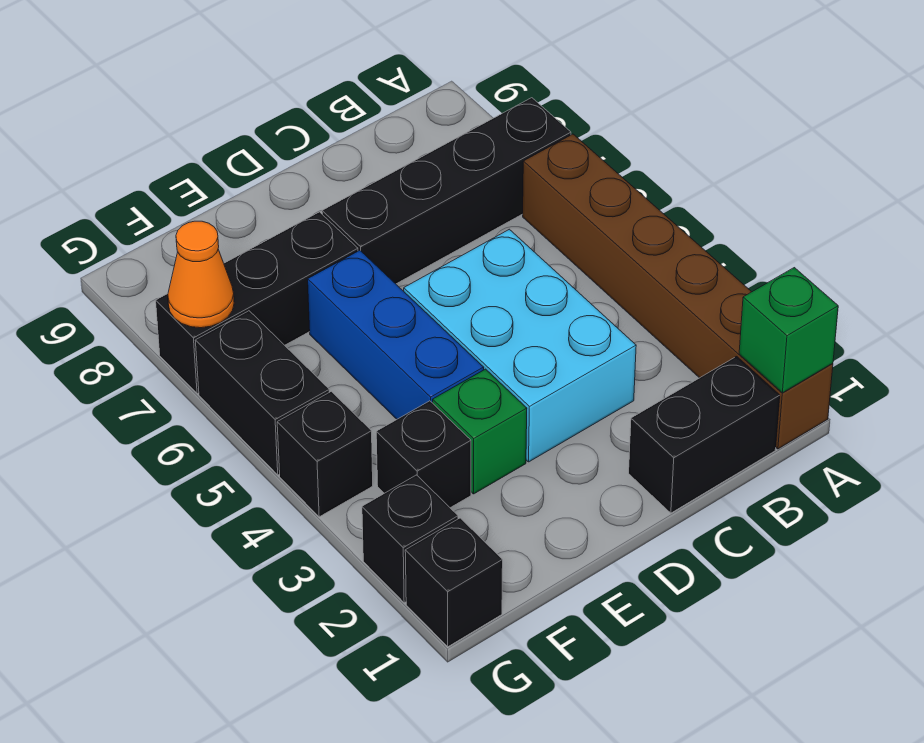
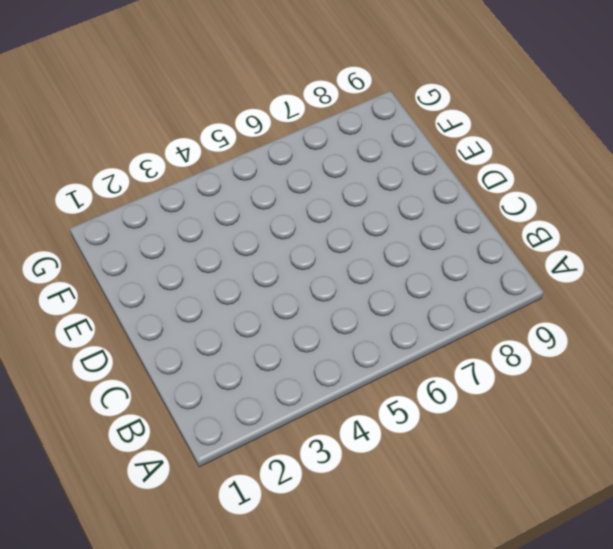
none -> brown 1x6 brick [523,134,833,449]
none -> black 1x4 brick [322,98,571,284]
none -> black 1x2 brick [629,357,780,513]

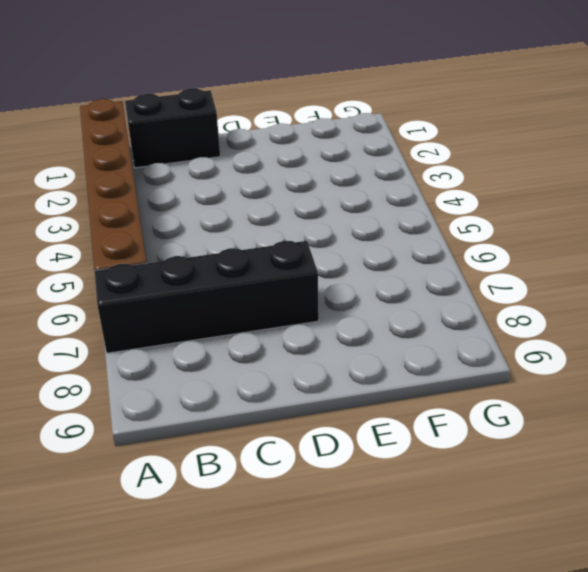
none -> cyan 2x3 brick [404,229,636,462]
none -> green 1x1 brick [433,369,527,494]
none -> blue 1x3 brick [308,250,484,419]

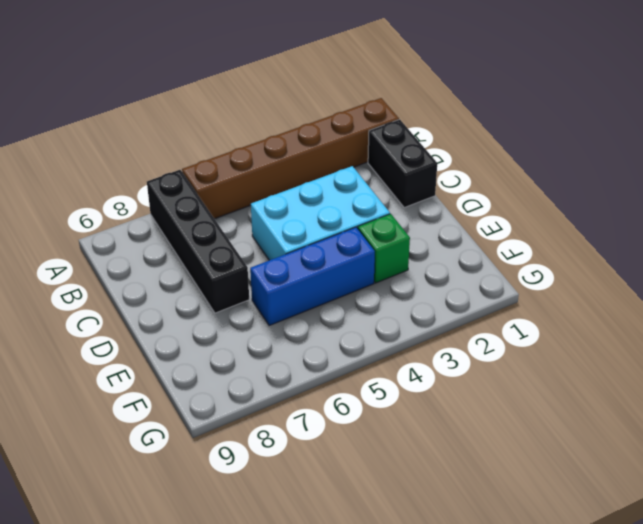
none -> black 1x3 brick [156,212,358,394]
none -> black 1x1 brick [376,401,471,508]
none -> black 1x1 brick [405,518,503,647]

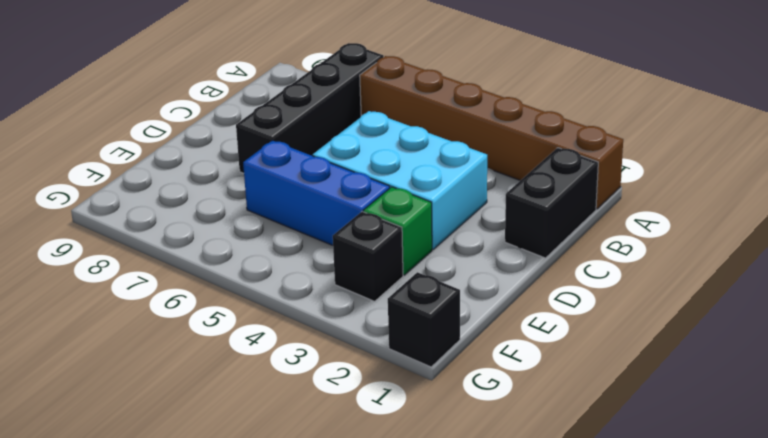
none -> black 1x3 brick [156,212,358,394]
none -> black 1x1 brick [362,475,458,603]
none -> black 1x1 brick [277,391,373,517]

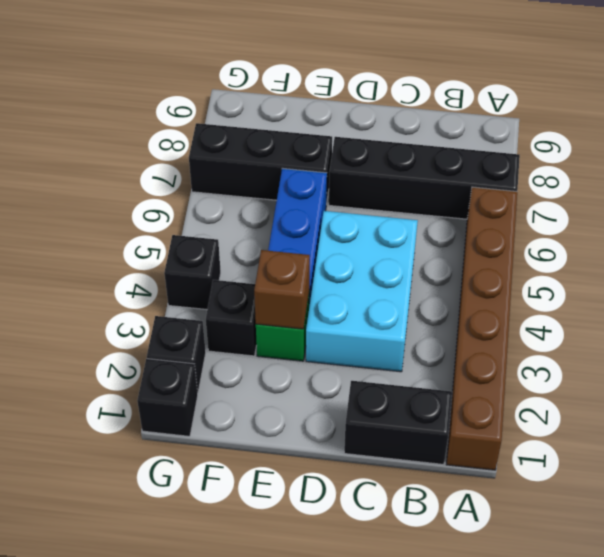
brown 1x1 brick [254,250,310,329] -> none
none -> black 1x2 brick [195,311,329,475]
none -> green 1x1 brick [739,268,838,393]
none -> orange 1x1 cone [168,221,234,328]

